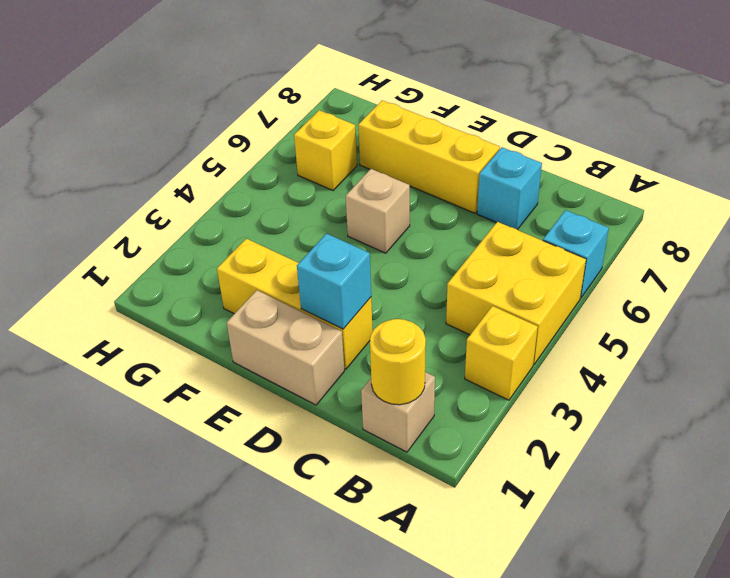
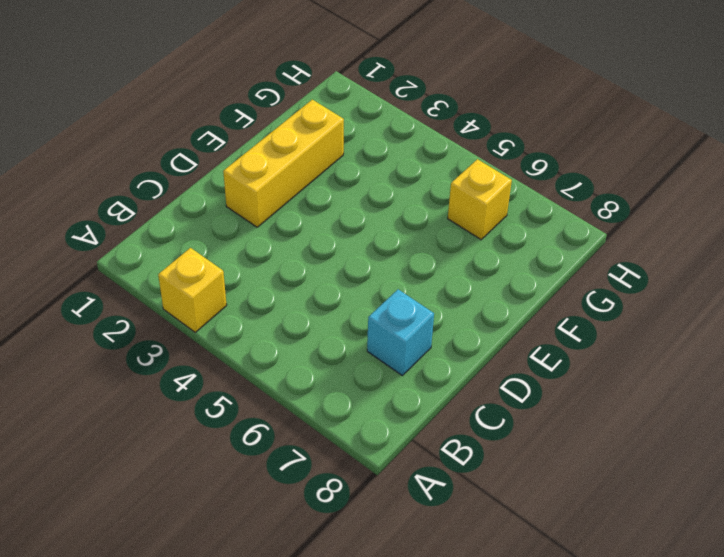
none -> yellow 2x2 brick [446,222,586,364]
none -> cyan 1x1 brick [543,210,609,298]
none -> tan 1x1 brick [361,372,435,452]

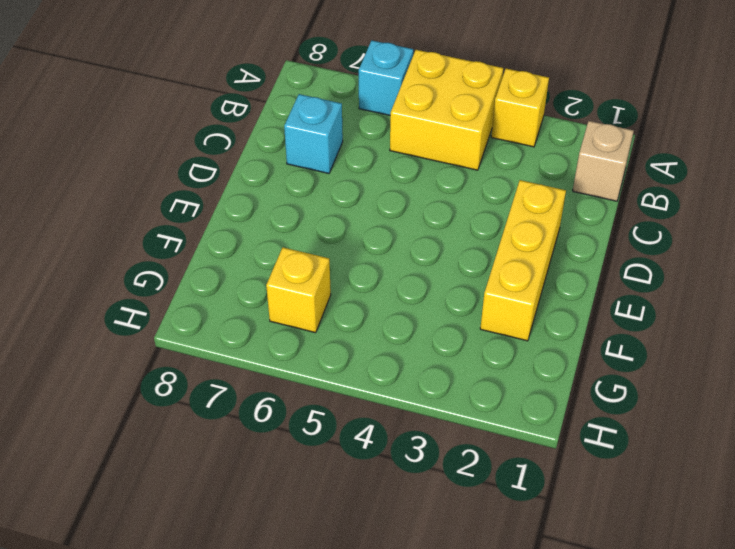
none -> tan 1x2 brick [227,290,344,405]
none -> yellow 1x3 brick [358,100,500,213]
none -> tan 1x1 brick [346,169,410,253]

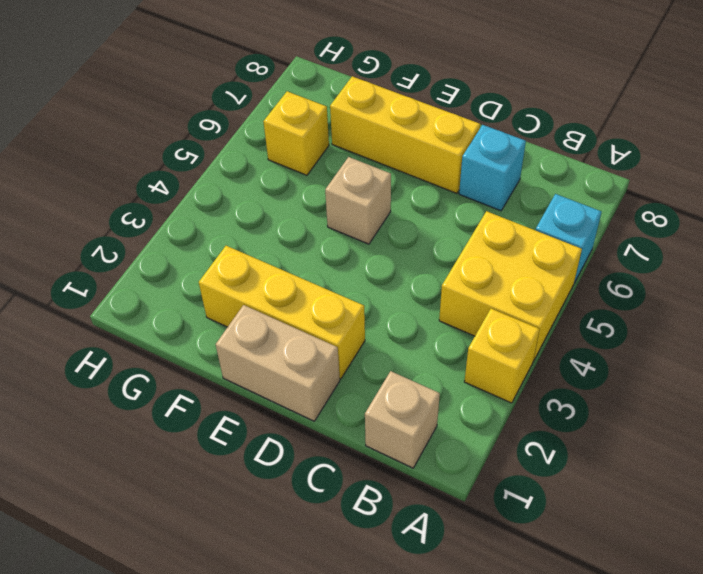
none -> yellow 1x1 round brick [370,319,426,405]
none -> cyan 1x1 brick [297,233,371,329]

